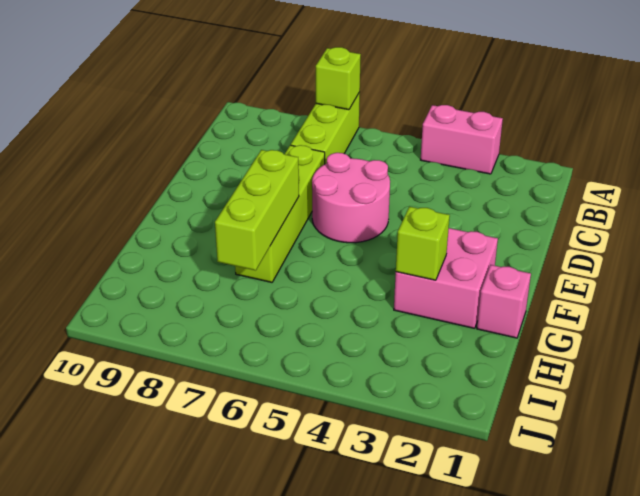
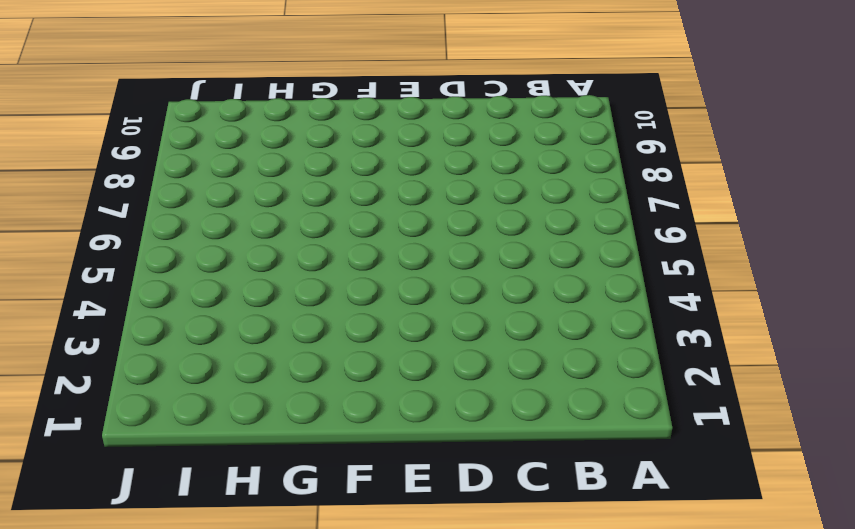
none -> pink 1x2 brick [421,105,503,174]
none -> lime 1x3 brick [291,92,360,164]

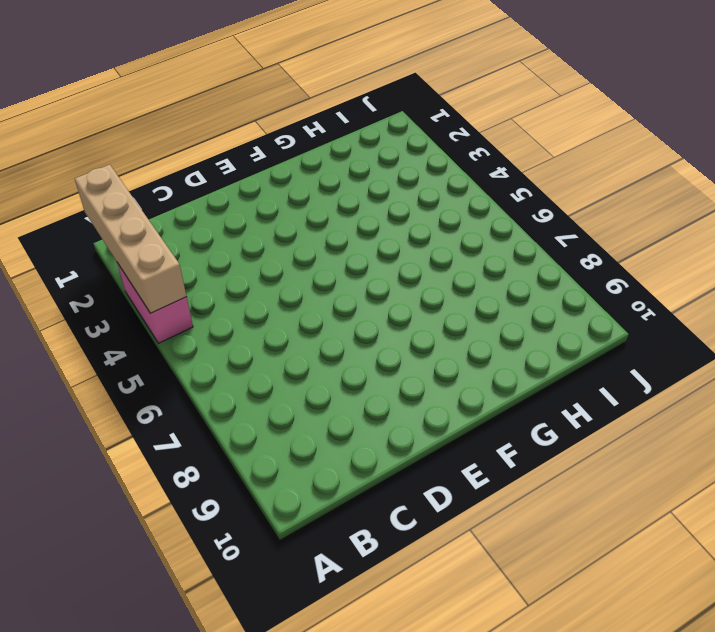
tan 1x4 brick [75,165,187,313] -> none
none -> lime 1x3 brick [291,92,360,164]
none -> pink 2x2 round brick [312,153,390,243]

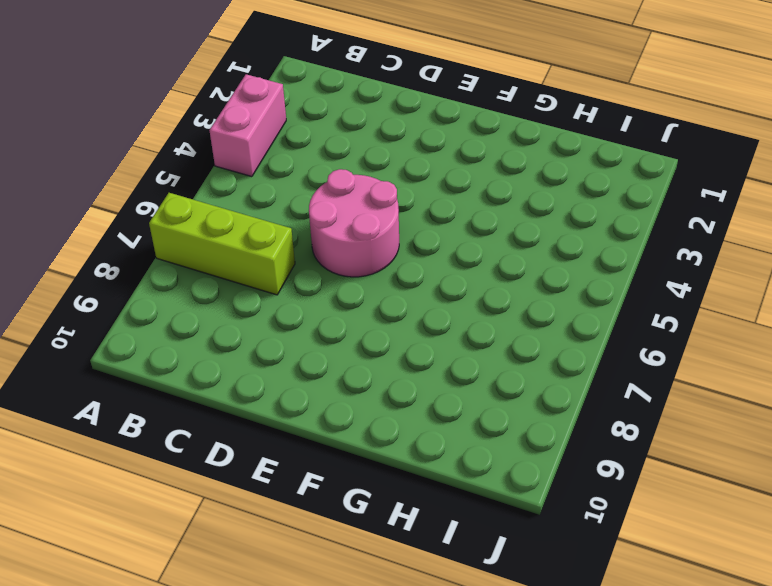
none -> lime 1x4 brick [235,145,325,282]
none -> pink 2x2 brick [394,228,498,328]

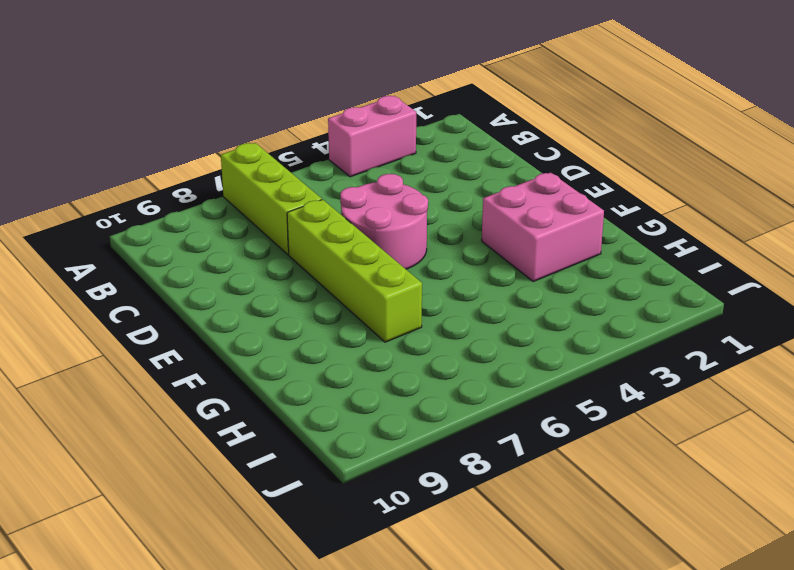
none -> pink 1x1 brick [477,265,531,338]
none -> lime 1x1 brick [316,47,361,110]

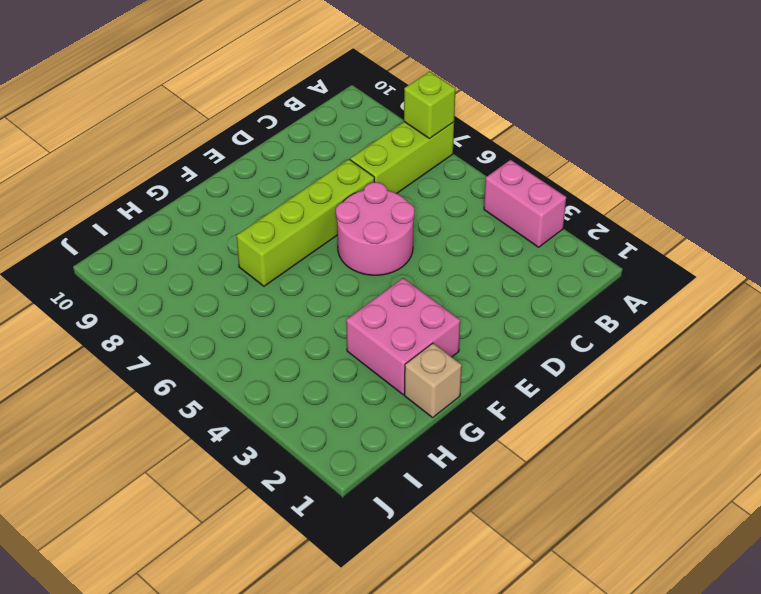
tan 1x1 brick [404,343,462,418] -> pink 1x1 brick [477,265,531,338]
none -> lime 1x3 brick [215,150,299,270]
none -> lime 1x1 brick [396,207,450,280]

